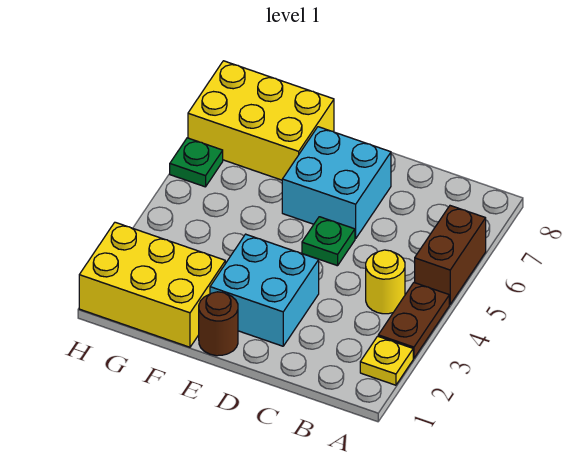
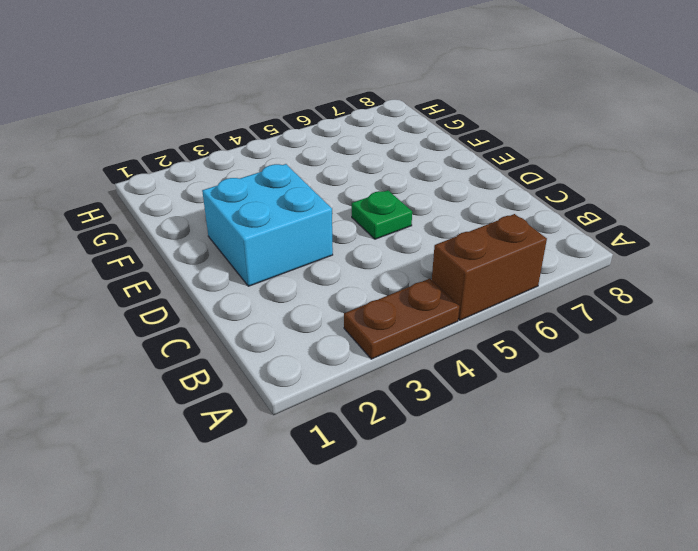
none -> yellow 1x1 plate [360,336,413,385]
none -> yellow 1x1 round brick [366,250,405,314]

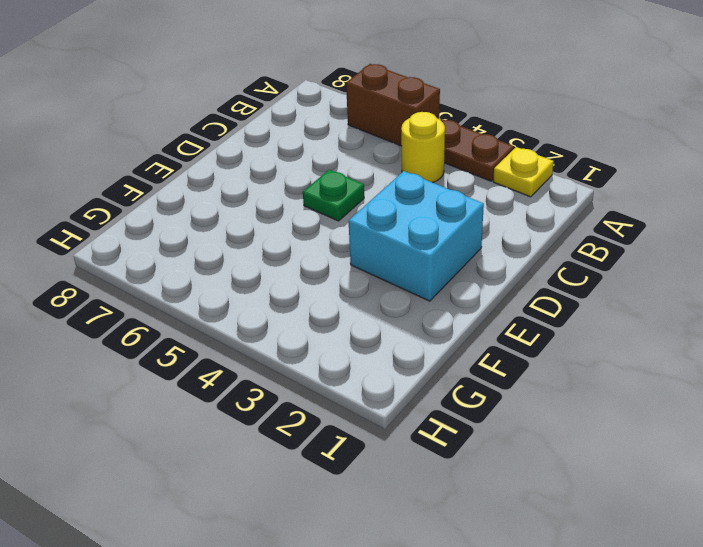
none -> cyan 2x2 brick [282,127,391,239]
none -> brown 1x1 round brick [199,292,238,356]

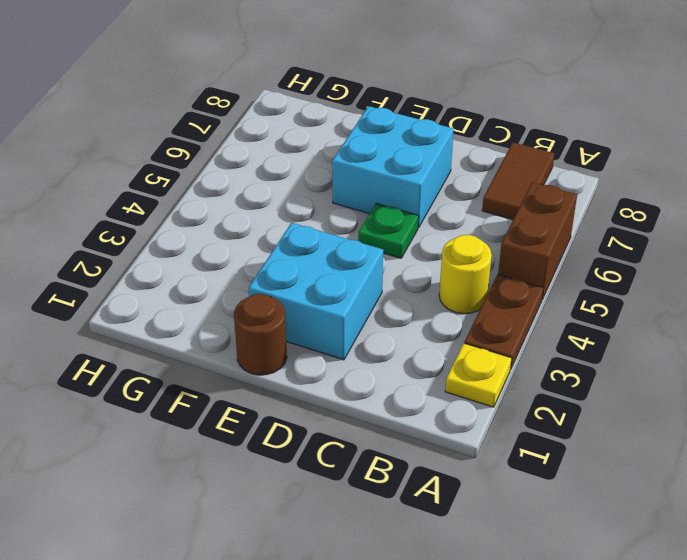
brown 1x2 tile [482,142,555,219] -> none
none -> yellow 2x3 brick [79,222,225,347]
none -> yellow 2x3 brick [188,61,334,180]

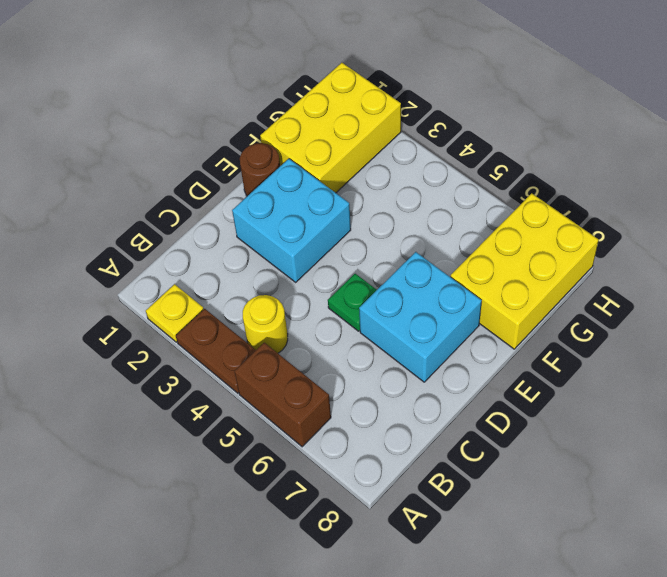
none -> green 1x1 plate [170,138,223,187]

